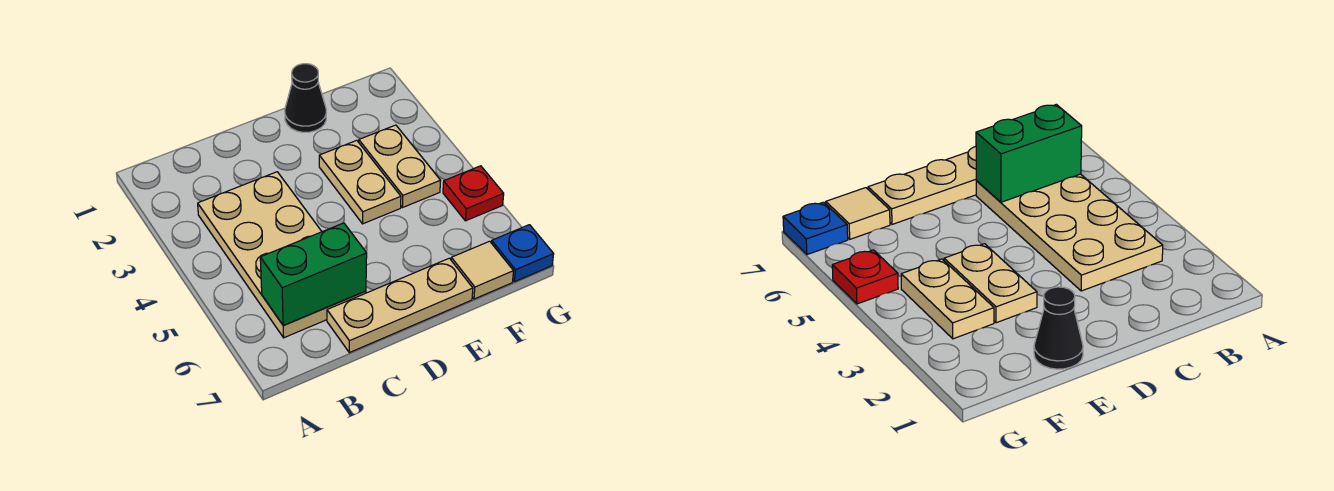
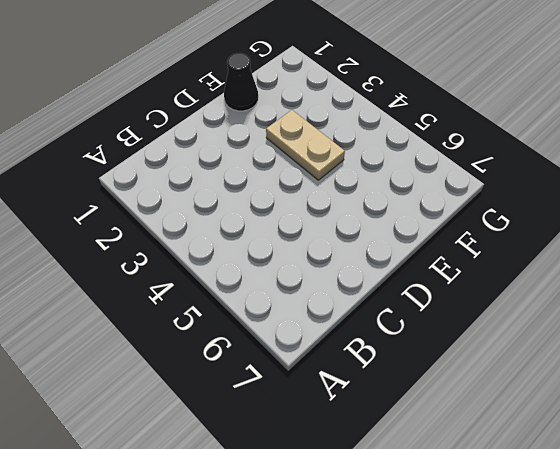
none -> tan 2x4 plate [198,172,366,338]
none -> tan 1x3 plate [327,258,473,353]

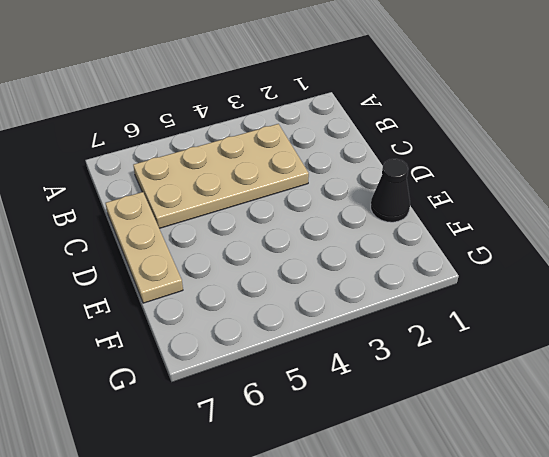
none -> tan 1x2 plate [319,140,401,224]
none -> tan 1x2 plate [359,125,441,208]

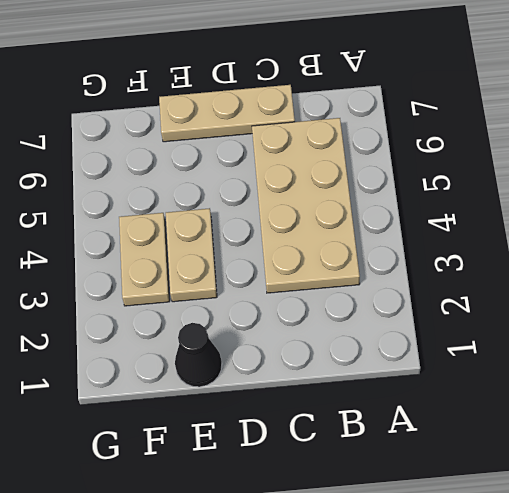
none -> tan 1x1 tile [451,241,513,299]
none -> red 1x1 plate [443,166,504,221]

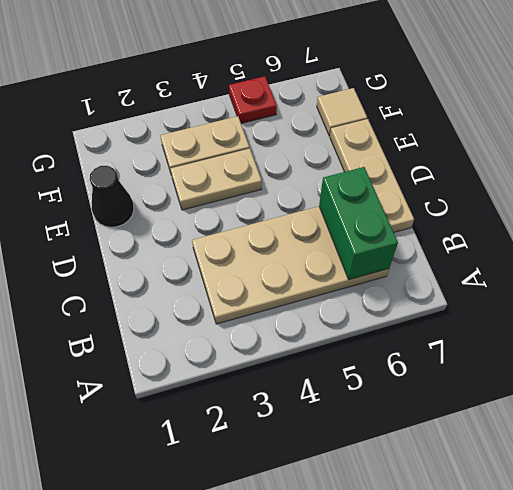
none -> blue 1x1 plate [492,225,554,282]

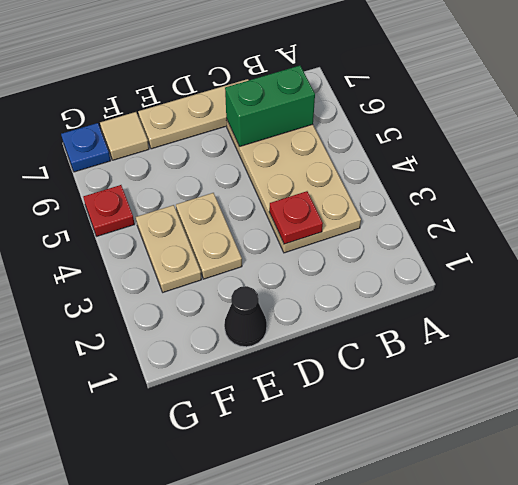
red 1x1 plate [269,191,323,244] -> none

